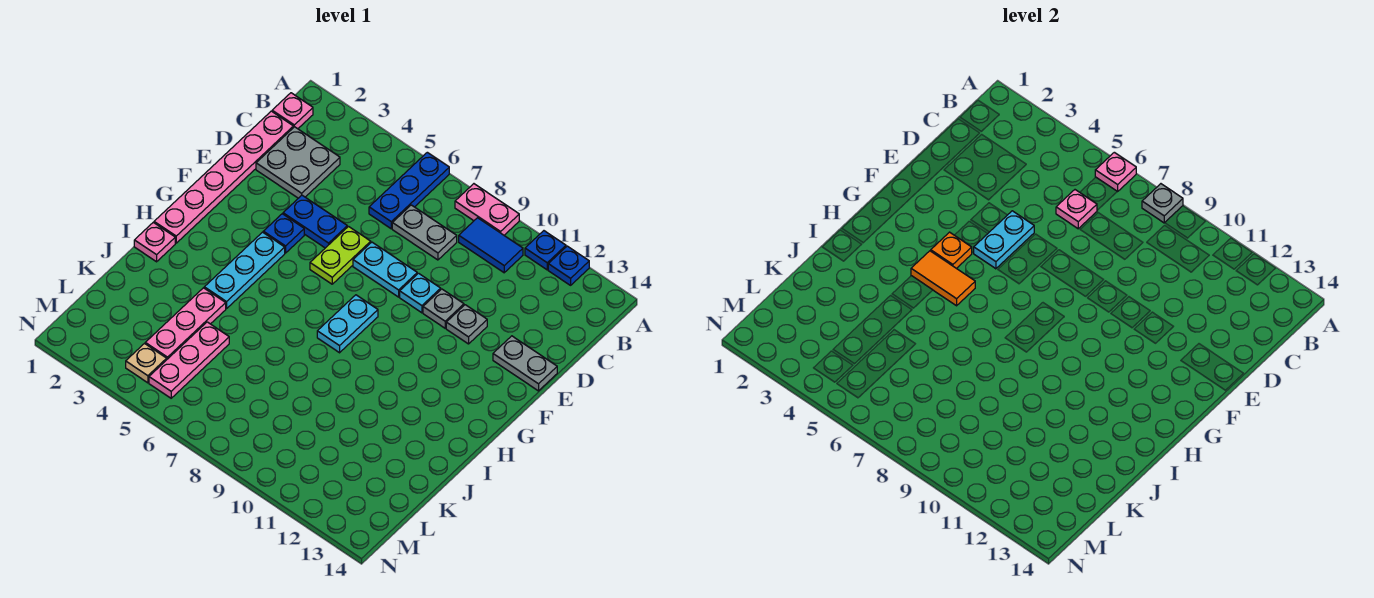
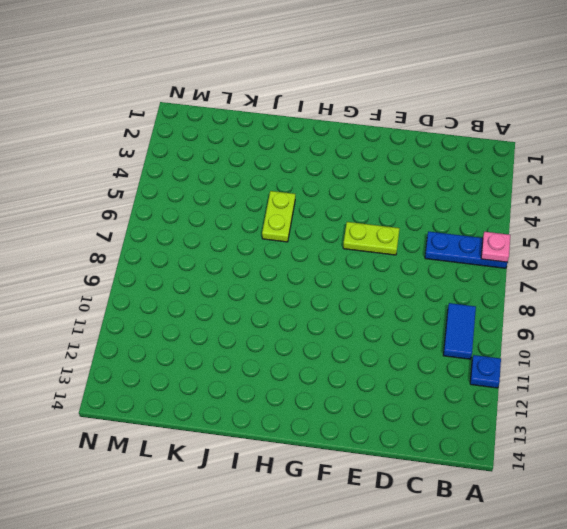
lime 1x2 plate [262,191,295,242] -> none
none -> pink 1x2 plate [455,184,519,235]
none -> blue 1x1 plate [548,246,589,285]
none -> pink 1x1 plate [272,93,313,129]

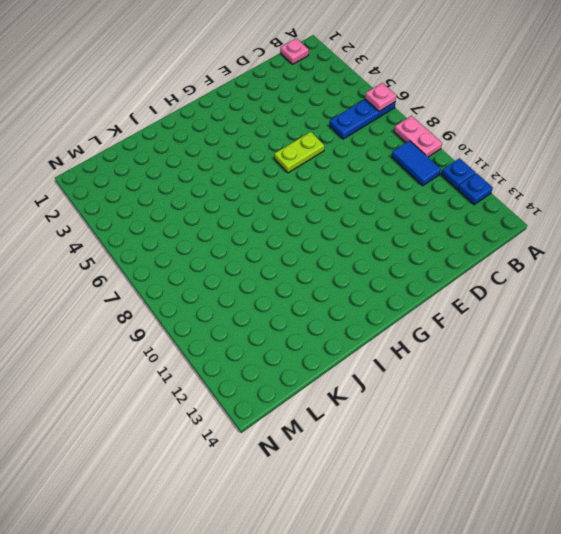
none -> pink 1x6 plate [154,111,293,243]
none -> grey 2x2 plate [256,127,340,198]
none -> grey 1x2 plate [392,205,457,260]

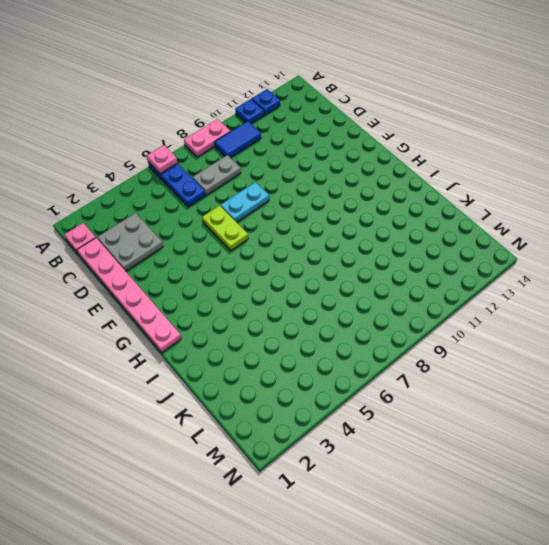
none -> blue 1x2 plate [283,195,347,248]
none -> cyan 1x1 plate [400,273,441,313]
none -> grey 1x1 plate [423,289,464,328]

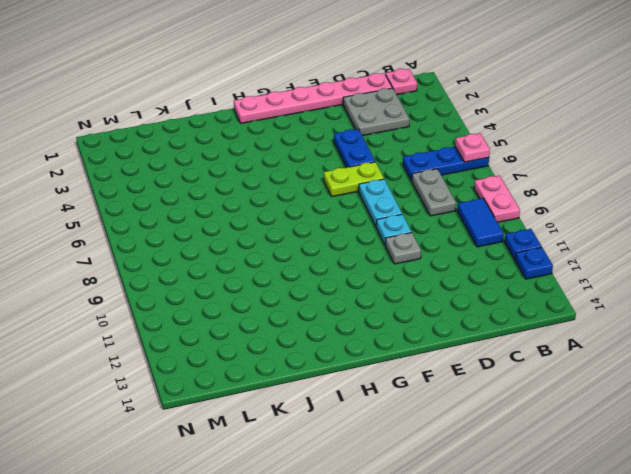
none -> grey 1x1 plate [446,305,487,344]
none -> grey 1x2 plate [493,336,557,391]
none -> blue 1x1 plate [263,214,304,253]

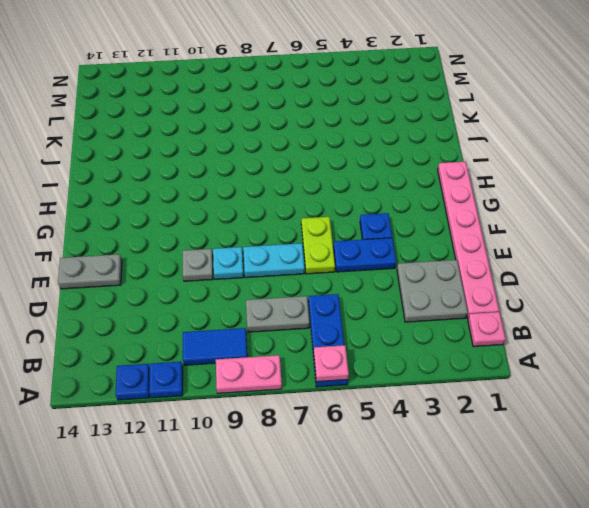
none -> grey 1x1 plate [446,305,487,344]
none -> cyan 1x3 plate [204,232,285,309]
none -> cyan 1x2 plate [317,295,378,353]

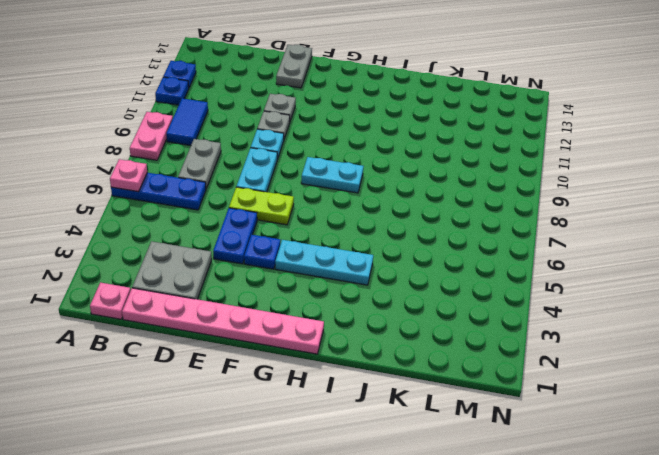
none -> pink 1x1 plate [134,222,175,262]
none -> pink 1x3 plate [145,288,226,359]
none -> pink 1x3 plate [149,322,229,398]

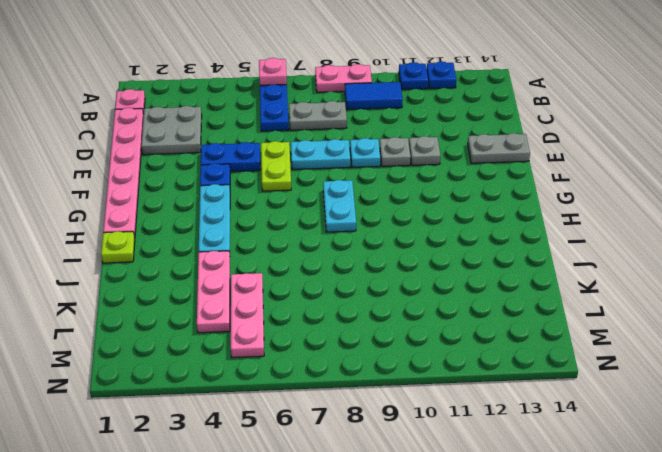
lime 1x1 plate [101,231,135,263] -> pink 1x1 plate [134,222,175,262]
none -> tan 1x1 plate [126,344,167,383]
none -> grey 1x1 plate [1142,184,1183,223]
none -> pink 1x1 plate [1056,190,1097,229]

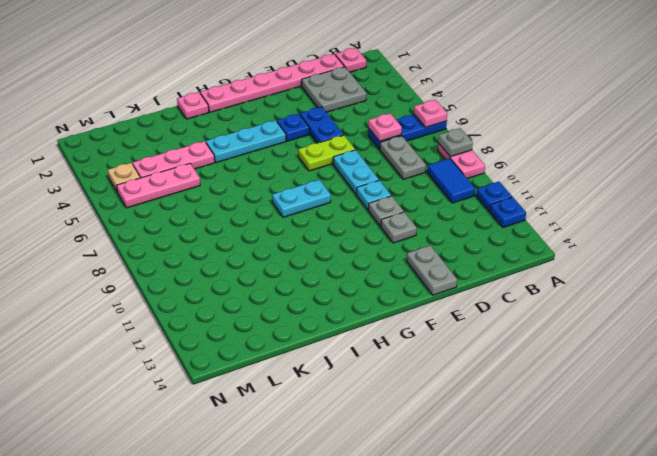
none -> cyan 1x2 plate [974,211,1034,269]
none -> orange 1x1 plate [931,232,972,268]
none -> orange 1x2 tile [911,251,975,306]

